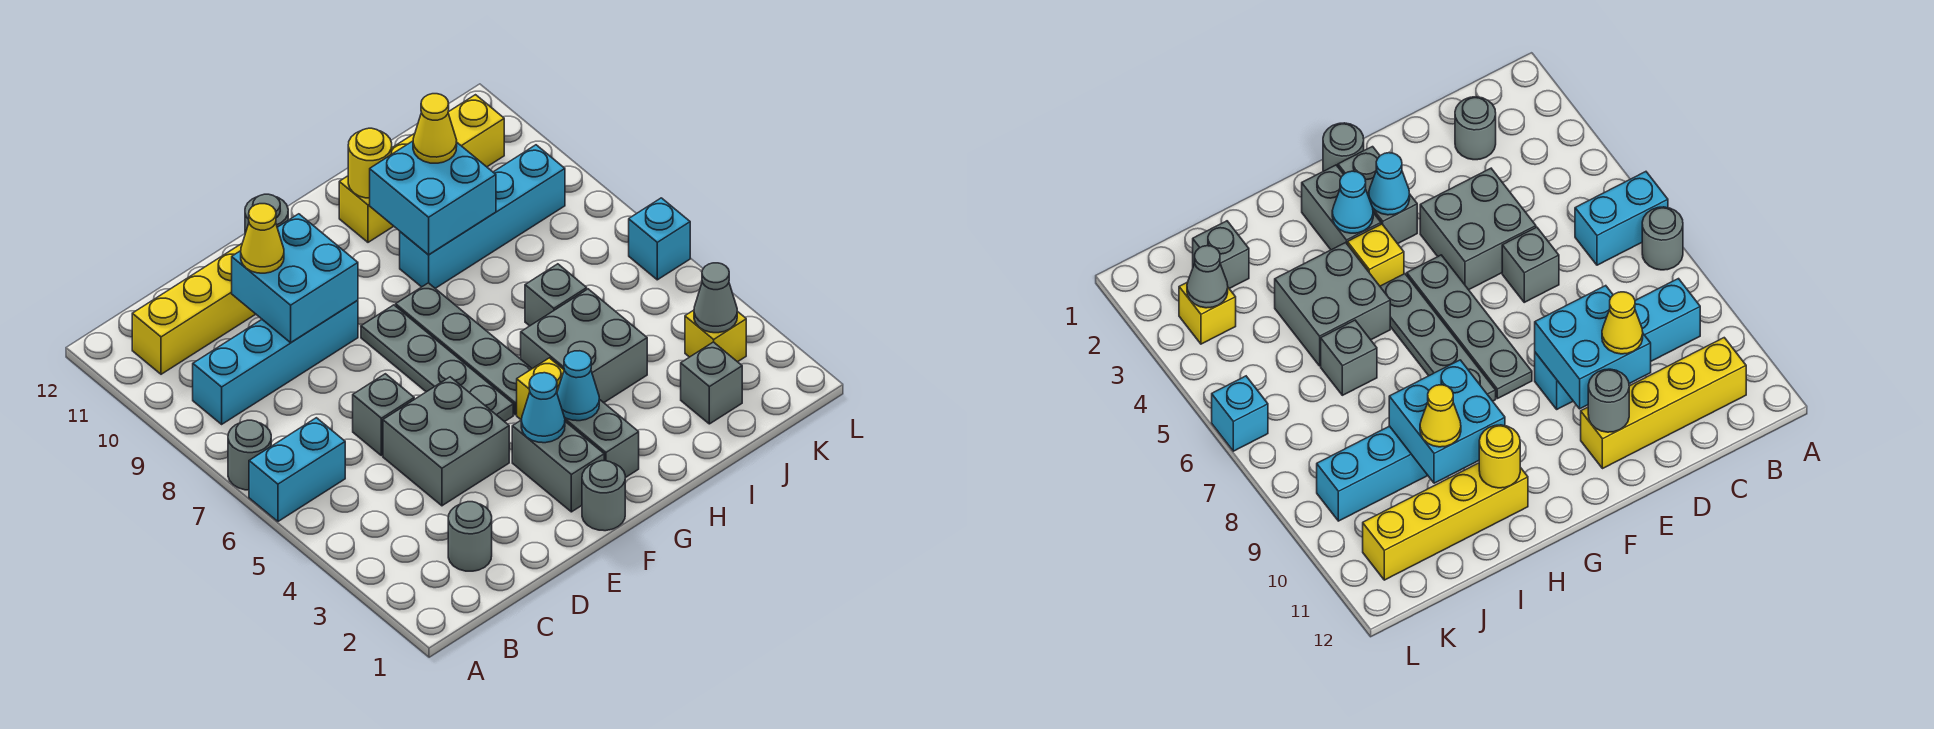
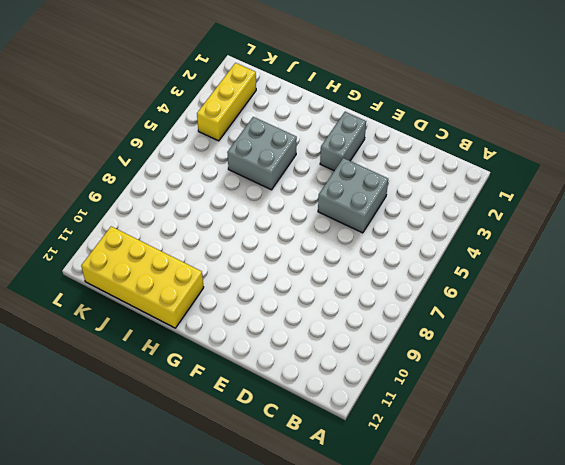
yellow 2x4 brick [81,226,204,328] -> yellow 1x4 brick [339,95,504,242]
yellow 1x3 brick [197,63,256,141] -> yellow 1x1 brick [685,310,746,362]
none -> cyan 1x2 brick [249,418,345,521]
none -> grey 1x1 round brick [228,420,271,490]
none -> cyan 1x4 brick [193,300,358,424]

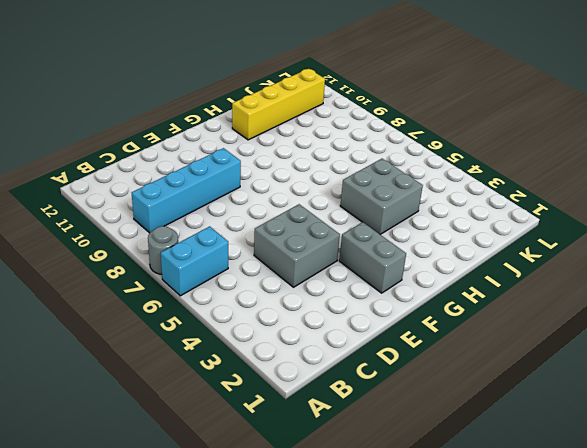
none -> yellow 1x4 brick [132,244,255,374]
none -> grey 1x1 round brick [448,502,492,571]
none -> grey 1x1 brick [353,374,414,456]

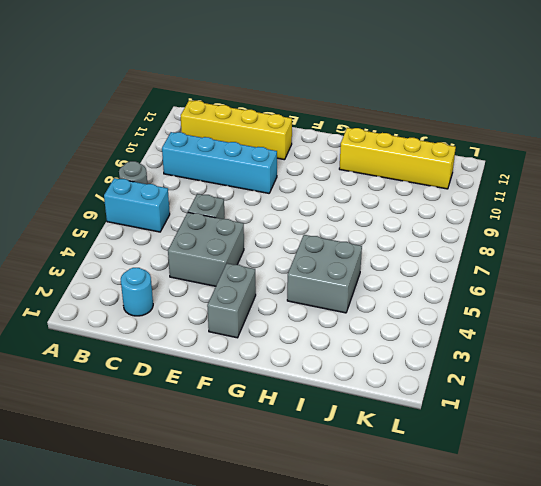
cyan 1x1 round brick [121,268,153,316] -> grey 1x1 round brick [448,502,492,571]
none -> grey 1x1 round brick [582,461,625,531]
none -> grey 1x4 plate [361,305,513,422]
none -> grey 1x2 brick [565,399,639,478]

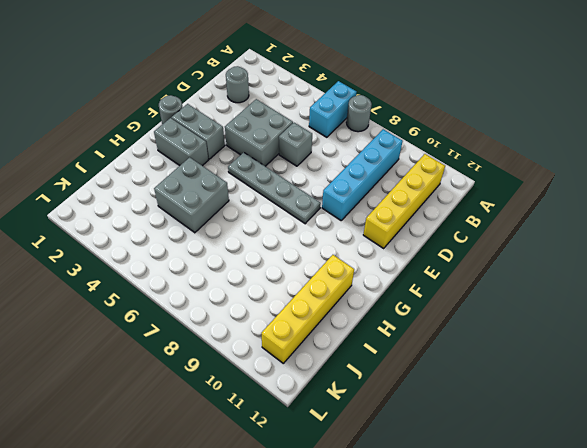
none -> yellow 1x1 brick [517,358,564,420]
none -> grey 1x4 plate [396,283,532,415]
none -> cyan 1x4 brick [400,145,565,288]

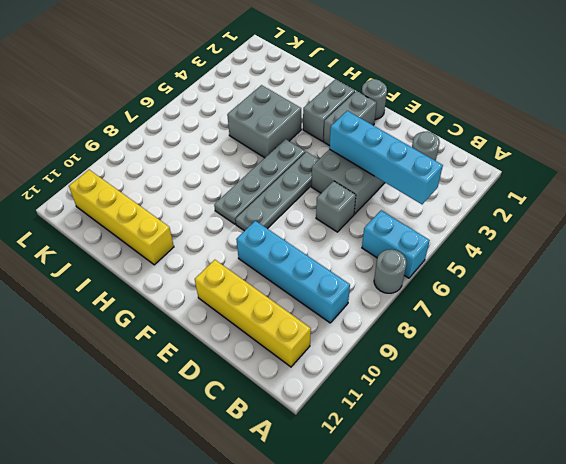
cyan 1x4 brick [329,111,443,204] -> cyan 1x4 brick moved to [400,145,565,288]
none -> yellow 1x1 brick [517,358,564,420]
none -> grey 1x1 brick [525,264,587,326]
none -> grey 1x1 brick [681,342,742,424]

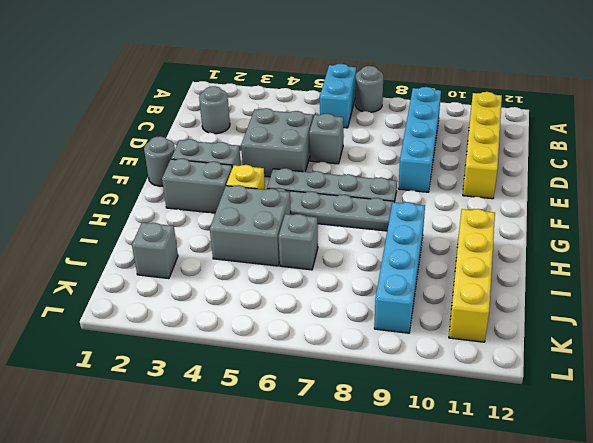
none -> yellow 1x1 brick [685,310,746,362]
none -> cyan 1x1 brick [629,198,690,280]
none -> cyan 2x2 brick [232,214,358,343]

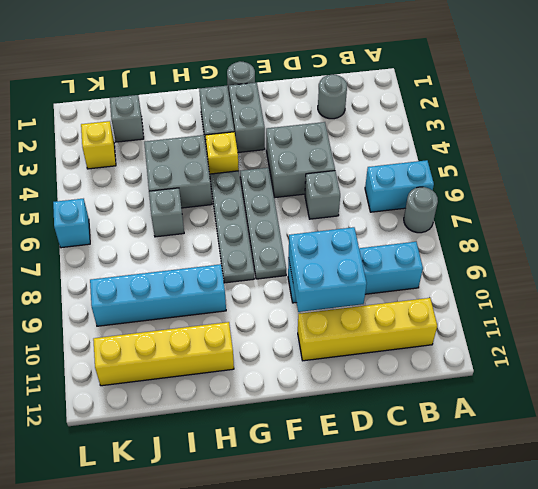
none -> grey 1x1 round brick [245,194,288,233]
none -> cyan 1x1 cone [521,373,565,443]
none -> cyan 1x1 cone [557,351,599,421]

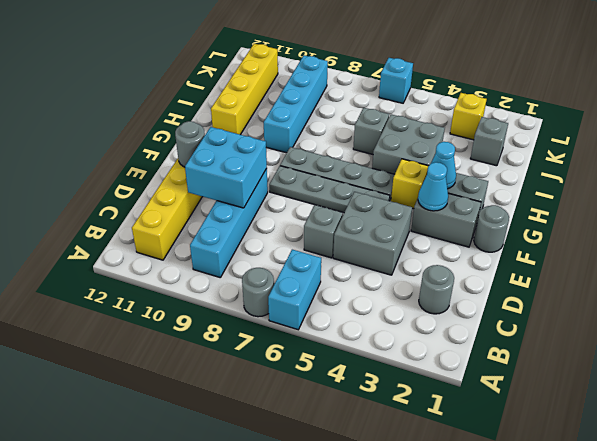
none -> cyan 2x2 brick [370,141,496,255]
none -> yellow 1x1 round brick [348,128,392,198]
none -> grey 1x1 cone [694,263,737,333]

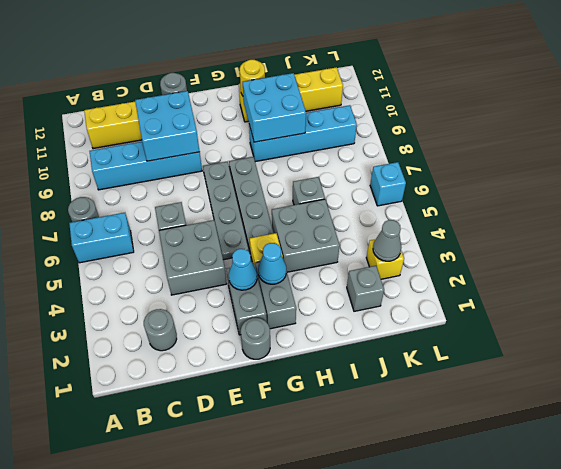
none -> yellow 1x1 cone [241,204,284,273]
none -> yellow 1x1 cone [413,94,457,163]

